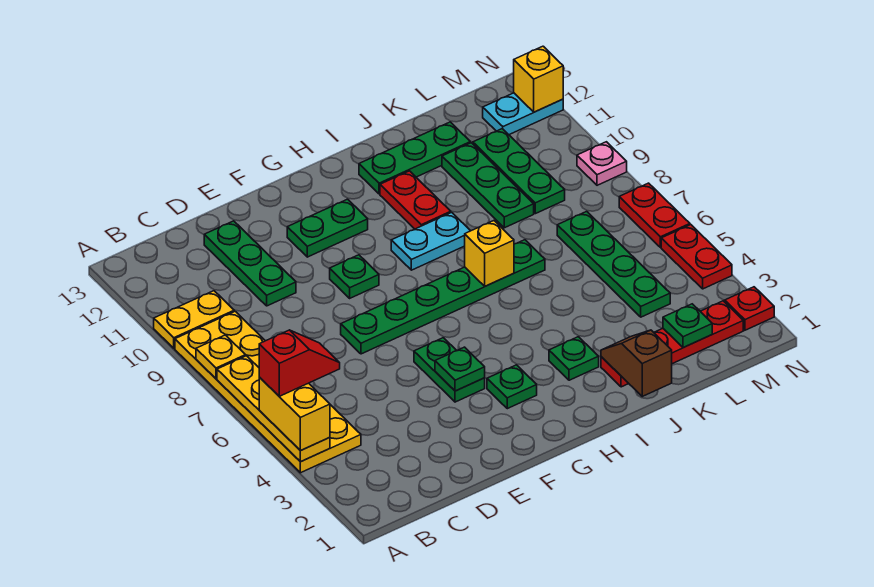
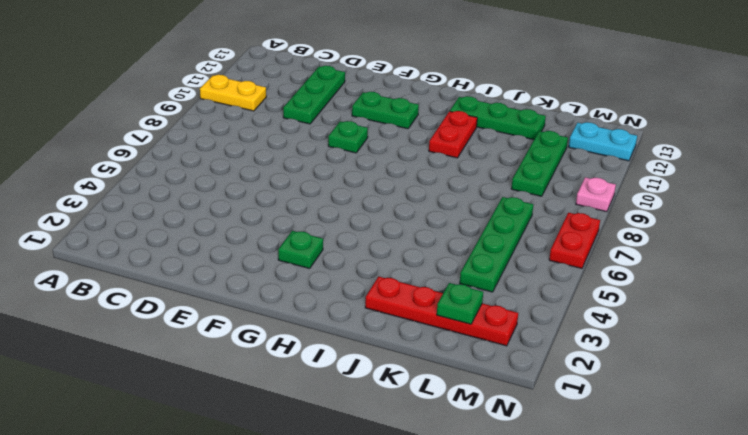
none -> yellow 2x6 plate [175,311,361,473]
none -> green 1x6 plate [341,240,545,354]
none -> green 1x2 plate [414,338,485,402]
none -> cyan 1x2 plate [391,212,470,270]

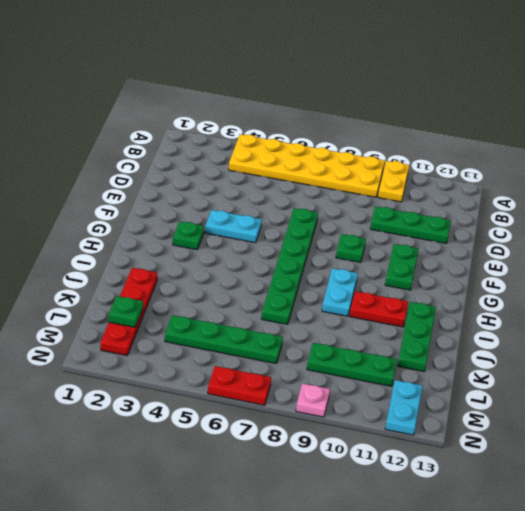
cyan 1x2 plate [205,210,262,243] -> green 1x2 plate [414,338,485,402]
none -> green 1x1 plate [549,337,599,380]
none -> green 1x3 plate [442,143,534,228]
none -> red 1x1 plate [725,287,774,330]
none -> red 1x2 plate [661,225,732,289]

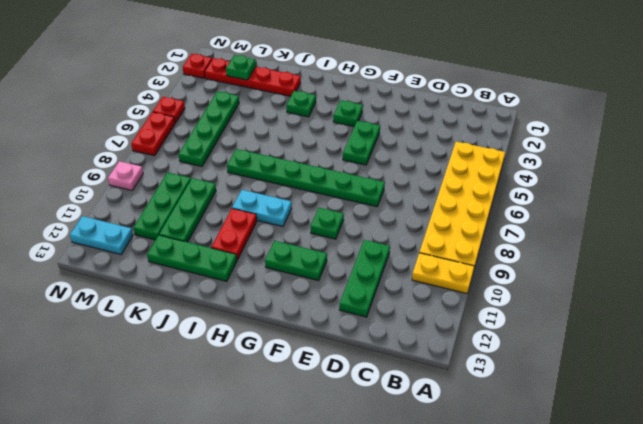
red 1x1 plate [153,97,185,123] -> red 1x2 plate [661,225,732,289]
none -> yellow 1x4 plate [217,356,330,462]
none -> yellow 1x1 plate [196,335,245,379]
none -> green 1x1 plate [435,347,485,391]
none -> yellow 1x1 brick [465,221,514,286]

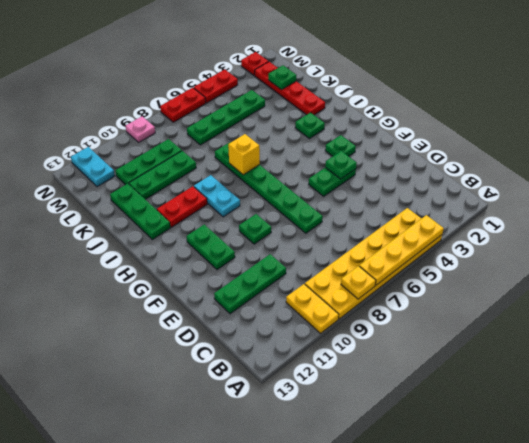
none -> brown 1x2 slope [601,330,672,396]
none -> yellow 1x1 brick [514,46,563,112]
none -> yellow 1x2 brick [259,377,330,451]
none -> red 1x2 slope [259,330,340,396]

